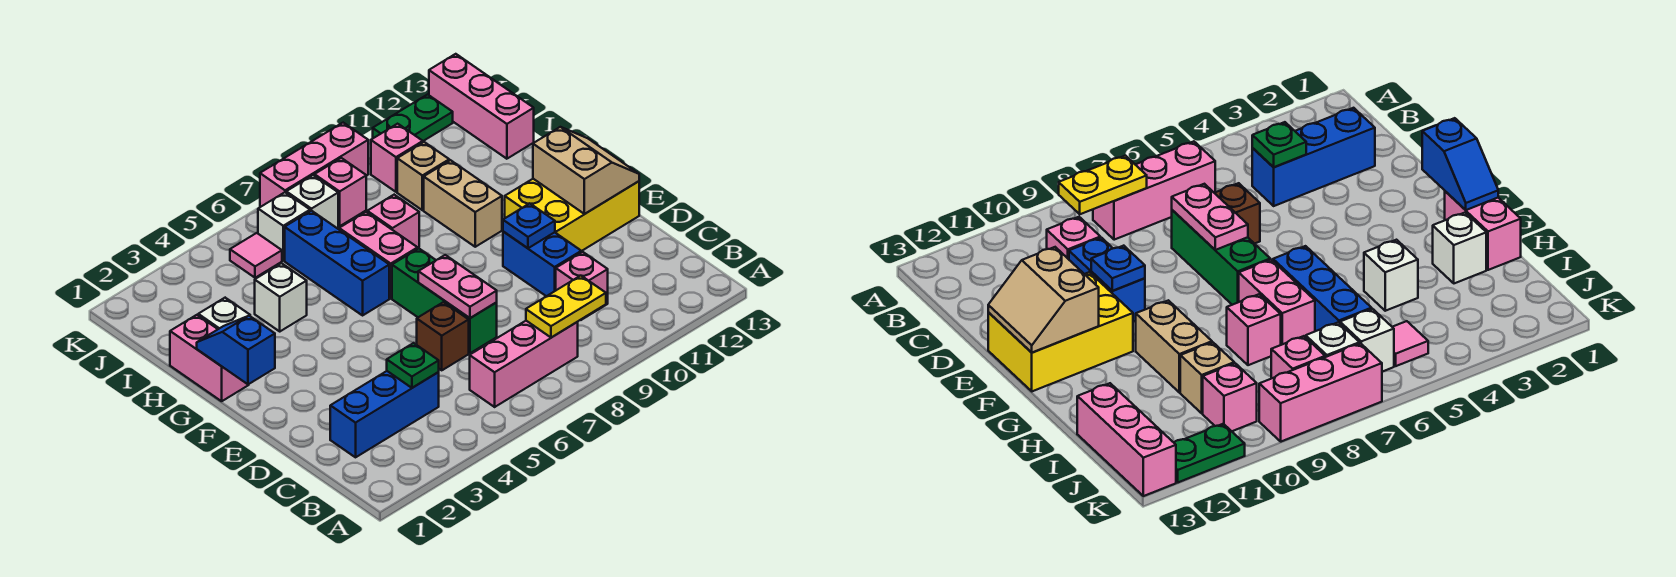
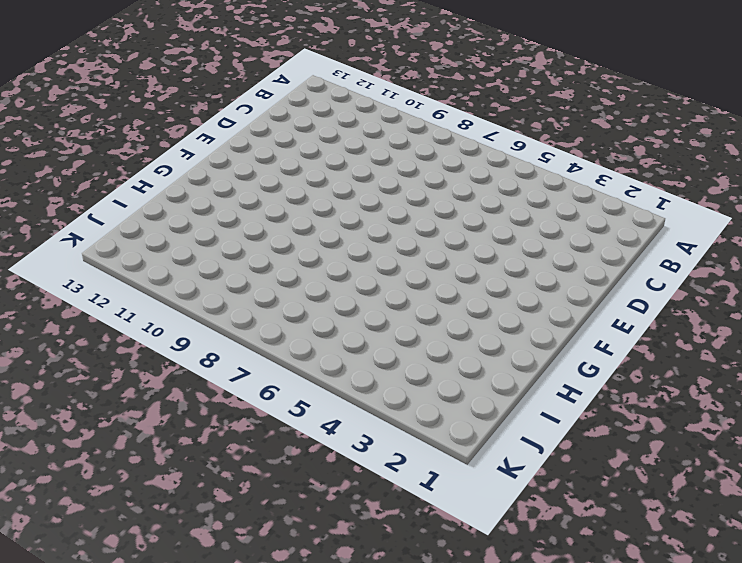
none -> pink 1x3 brick [470,321,578,407]
none -> blue 1x3 brick [330,371,439,457]
none -> pink 1x1 brick [556,252,608,320]

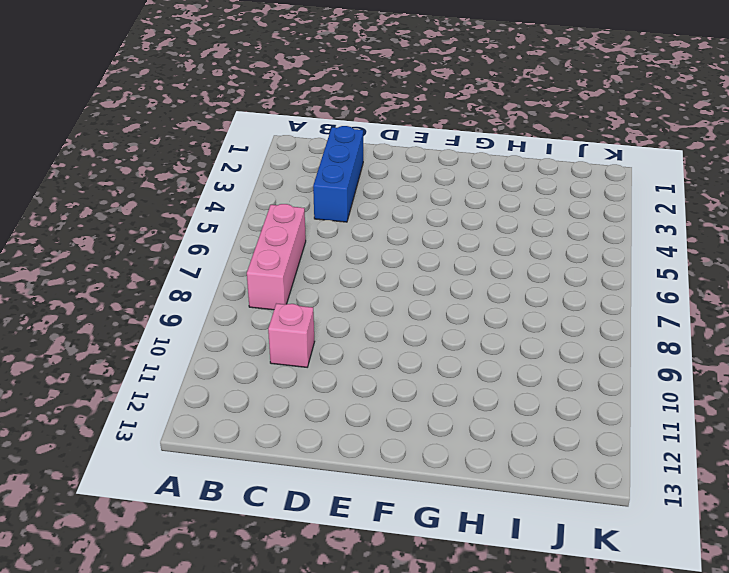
none -> brown 1x1 brick [417,302,469,370]
none -> green 1x3 brick [392,248,497,353]
none -> blue 1x2 brick [503,232,581,296]

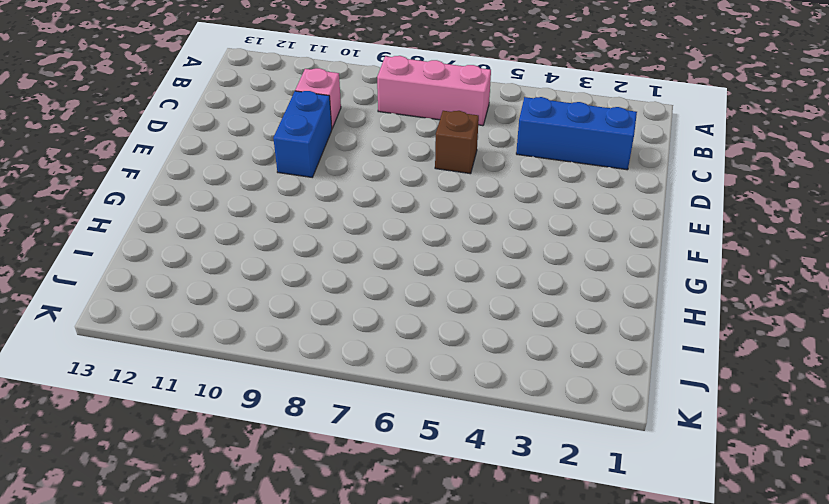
none -> green 1x3 brick [392,248,497,353]
none -> yellow 2x3 brick [505,179,639,251]
none -> pink 1x2 brick [170,315,248,401]

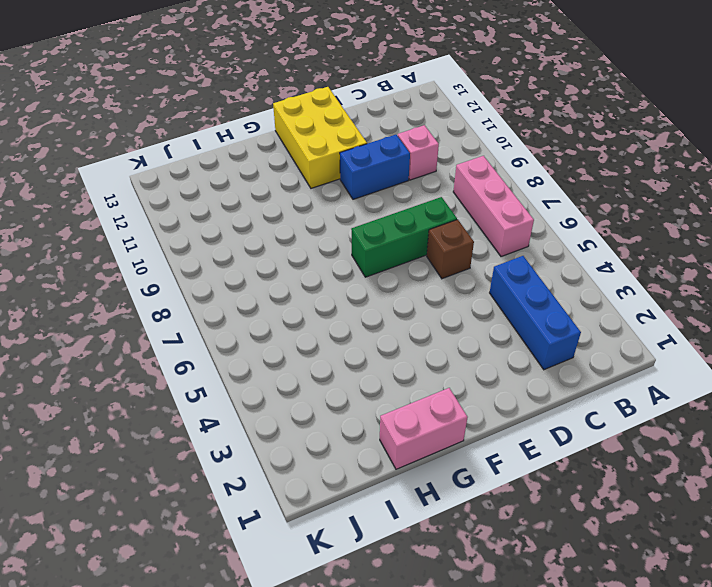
none -> blue 1x3 brick [285,211,389,315]
none -> pink 1x2 brick [339,212,418,298]
none -> tan 1x2 brick [424,160,502,247]

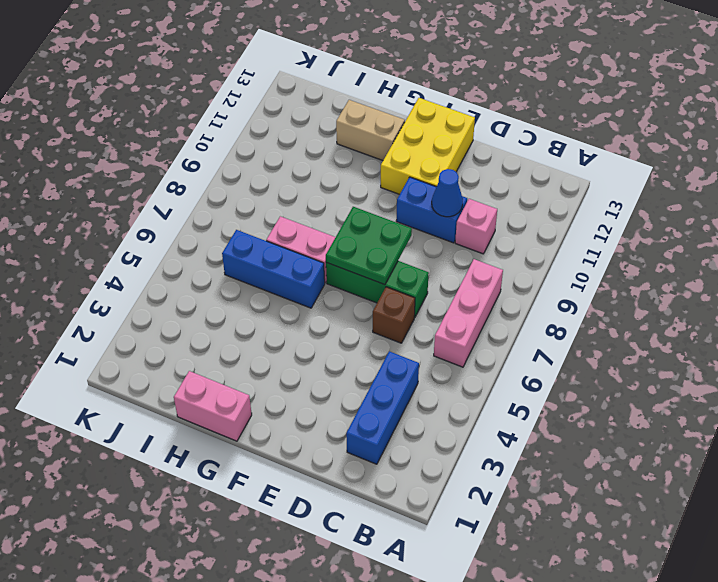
blue 1x1 cone [432,169,463,217] -> none
green 2x2 plate [326,207,412,285] -> pink 1x2 plate [418,255,497,318]
tan 1x2 brick [336,100,405,160] -> tan 1x2 brick moved to [424,160,502,247]
none -> white 1x1 brick [198,298,250,329]
none -> white 1x1 brick [255,263,307,331]
none -> pink 1x1 brick [367,195,419,247]

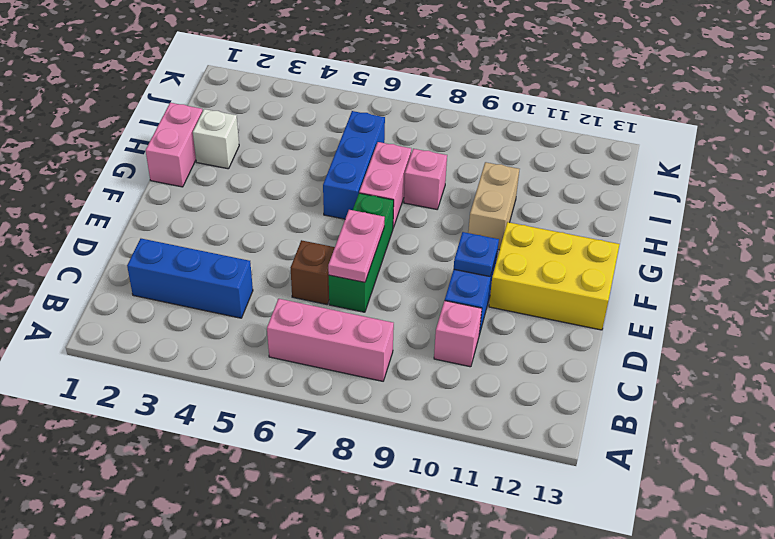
none -> white 1x1 brick [255,263,307,331]
none -> tan 1x1 brick [397,142,449,210]
none -> pink 1x3 brick [429,54,534,159]

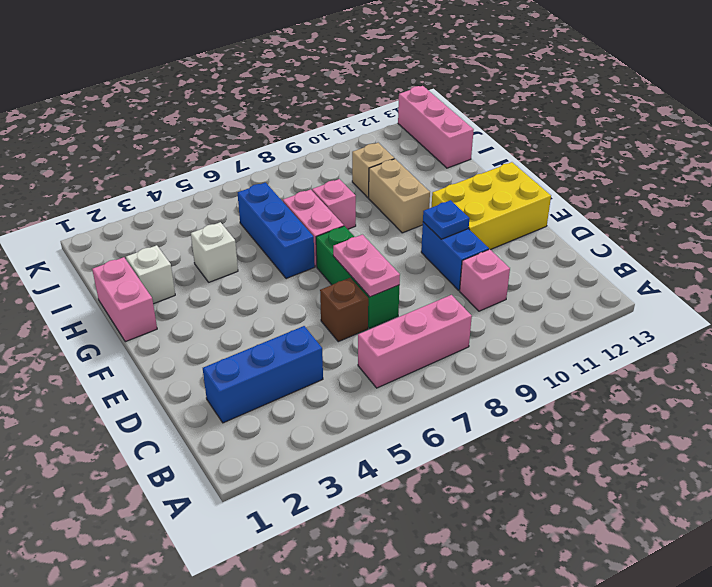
none -> pink 1x1 tile [230,233,282,278]
none -> white 1x1 brick [258,192,310,260]
none -> white 1x1 brick [286,175,338,228]

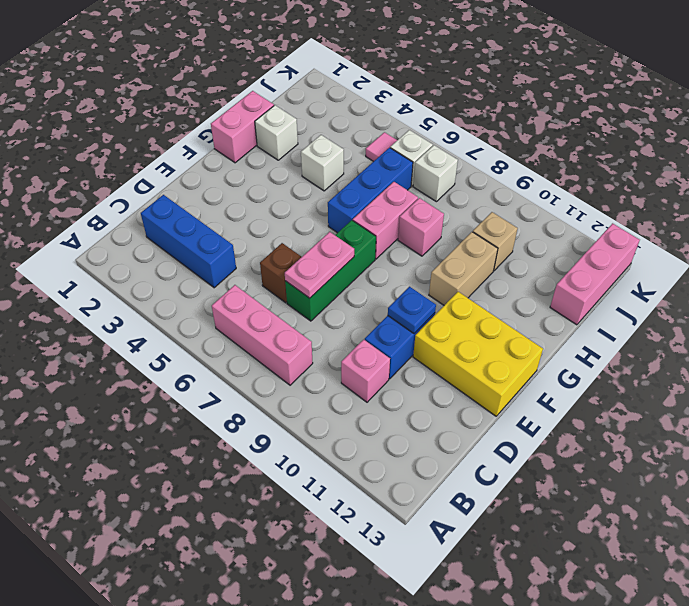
none -> pink 1x1 brick [315,158,366,226]
none -> pink 1x1 brick [371,124,423,192]
none -> pink 1x3 brick [260,123,368,207]

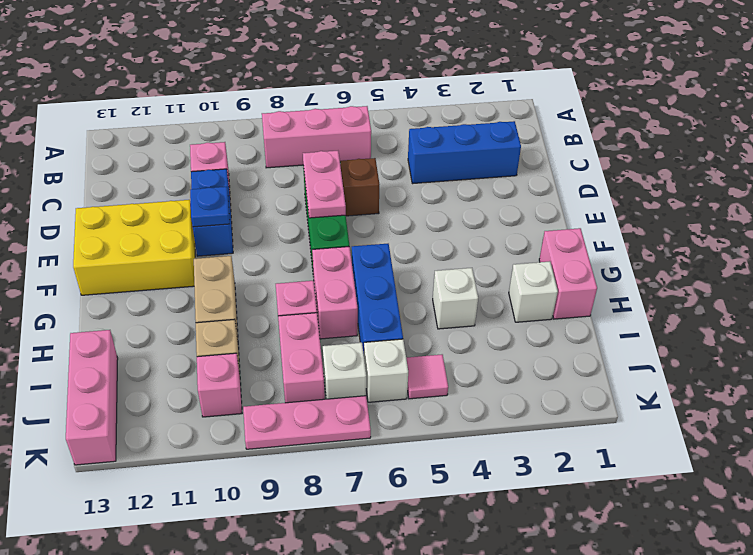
pink 1x2 brick [278,313,325,403] -> pink 1x1 brick [315,158,366,226]
pink 1x3 plate [243,396,371,449] -> pink 1x3 brick [260,123,368,207]
none -> green 1x2 plate [373,95,453,141]
none -> yellow 1x2 plate [526,276,606,338]
none -> green 1x1 plate [387,343,439,388]

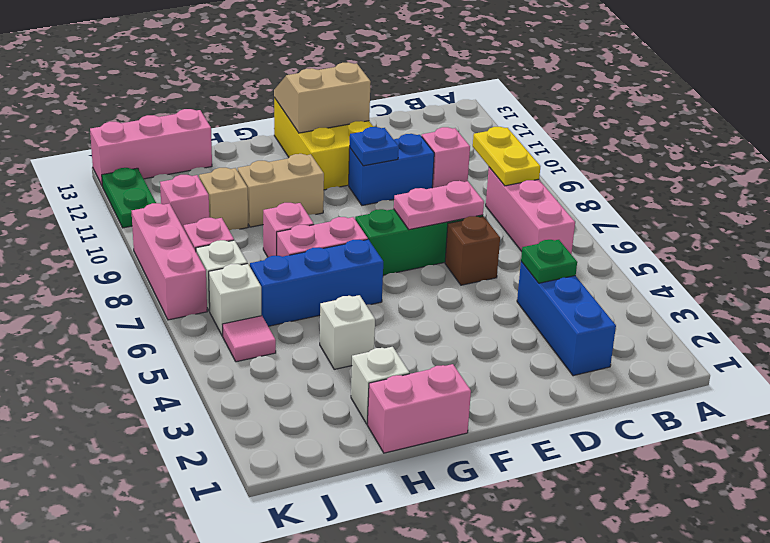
none -> blue 1x2 slope [197,316,275,385]

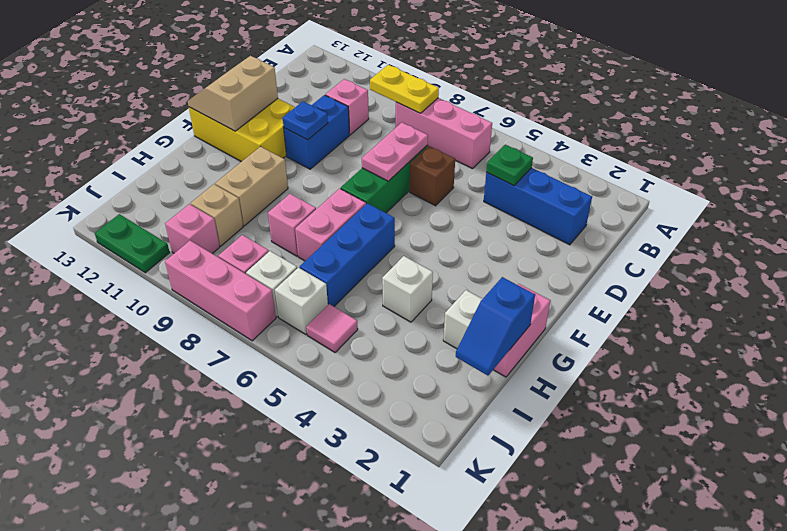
blue 1x2 slope [456,277,535,376] -> blue 1x2 slope moved to [197,316,275,385]
none -> pink 1x3 brick [429,54,534,159]

